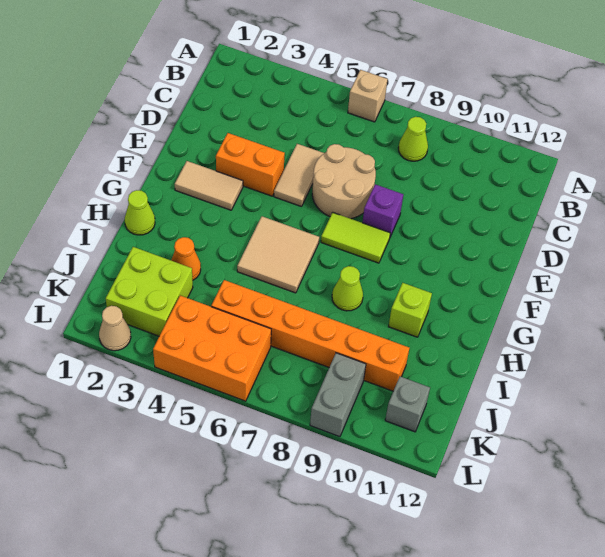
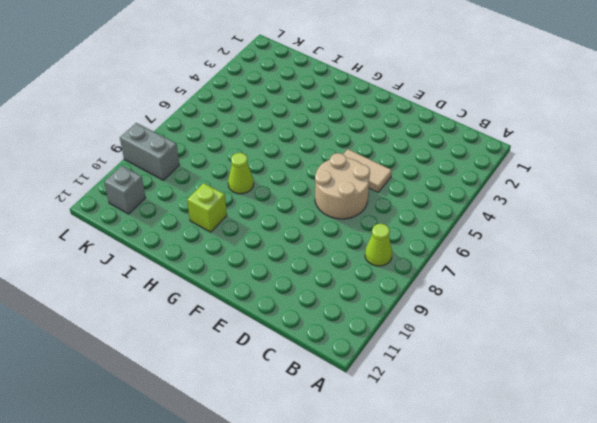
none -> tan 1x1 brick [348,70,388,122]
none -> orange 1x2 brick [216,133,285,196]
none -> purple 1x1 brick [362,184,403,237]

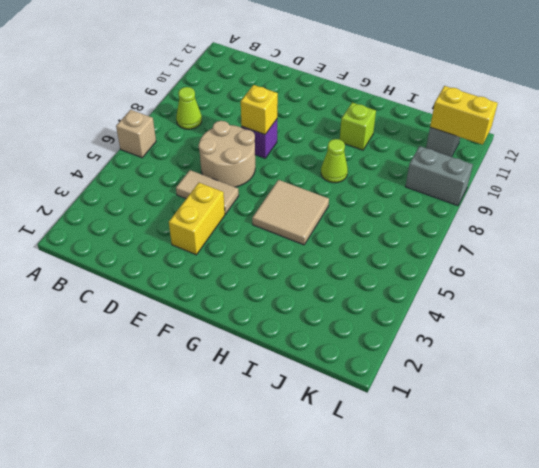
yellow 1x2 brick [169,183,225,255] -> orange 1x2 brick [216,133,285,196]
yellow 1x1 brick [241,85,278,135] -> none
yellow 1x2 brick [430,86,498,145] -> none
none -> tan 1x2 tile [175,161,243,210]
none -> lime 1x2 tile [321,212,390,263]
none -> lime 1x1 cone [125,190,155,235]

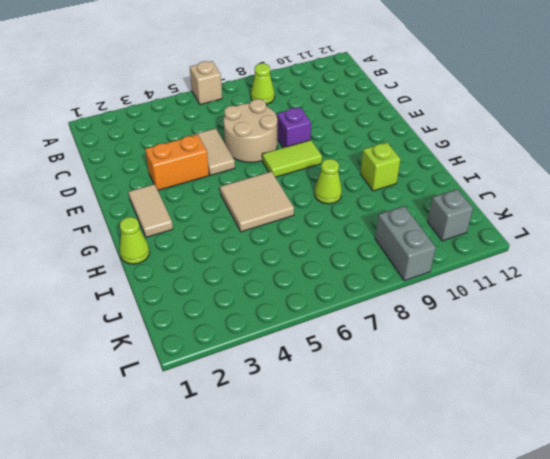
tan 1x2 tile [128,184,173,237] -> tan 1x2 tile turned to [175,161,243,210]
none -> orange 1x1 cone [171,237,201,280]
none -> lime 2x2 brick [106,247,193,336]
none -> orange 1x6 brick [211,280,409,391]

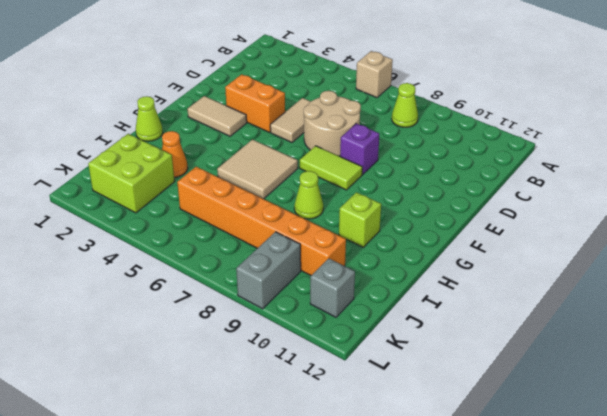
none -> orange 2x3 brick [153,295,271,401]
none -> tan 1x1 cone [99,306,131,351]

